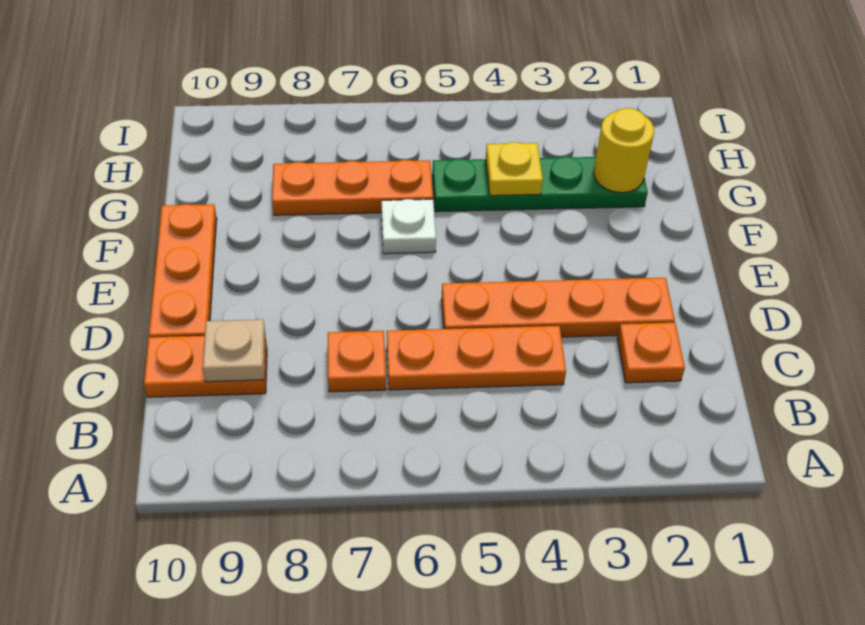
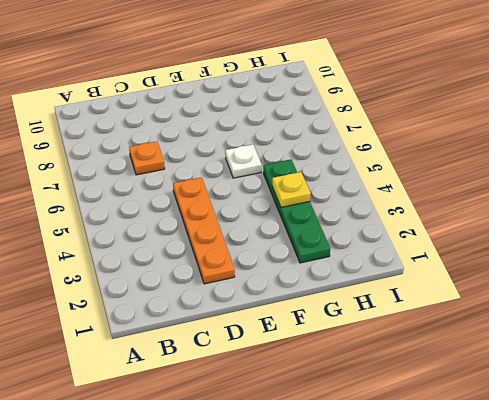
none -> orange 1x1 plate [617,323,685,383]
none -> orange 1x3 plate [387,326,566,390]
none -> orange 1x2 plate [144,335,267,397]

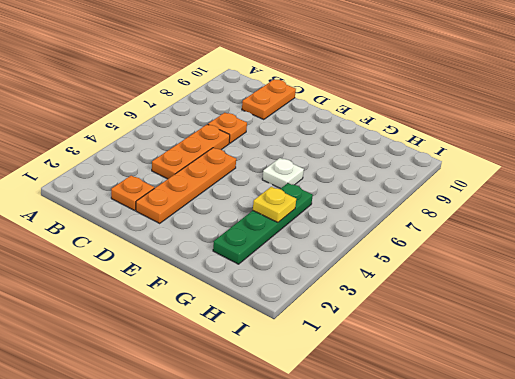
none -> orange 1x3 plate [149,204,217,337]
none -> orange 1x3 plate [272,160,433,215]
none -> tan 1x1 plate [203,320,265,382]

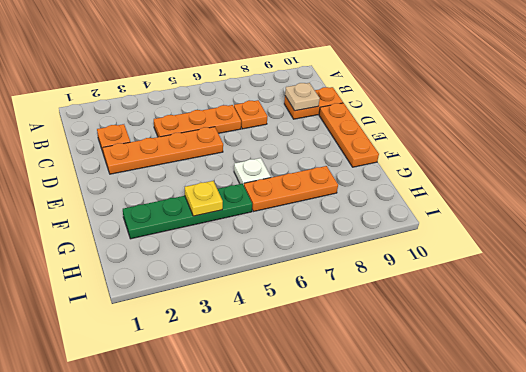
none -> yellow 1x1 round brick [594,108,654,193]

